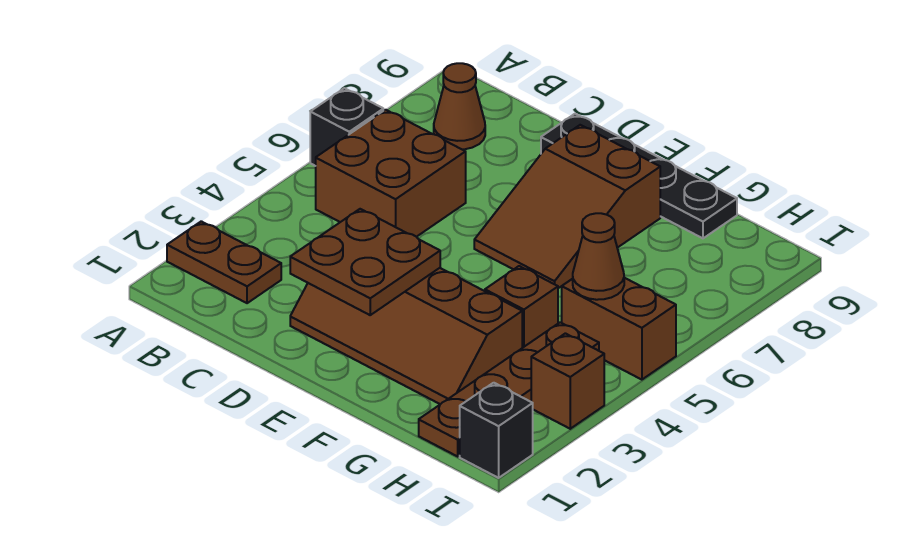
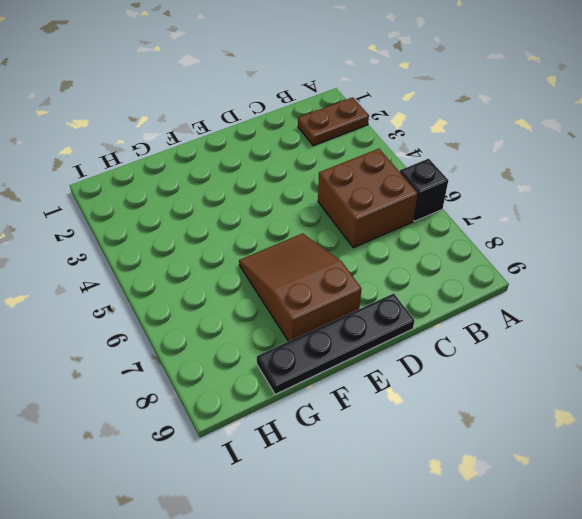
none -> brown 1x1 cone [434,63,485,149]
none -> brown 2x4 slope [290,268,522,404]
none -> brown 1x1 brick [485,266,558,348]

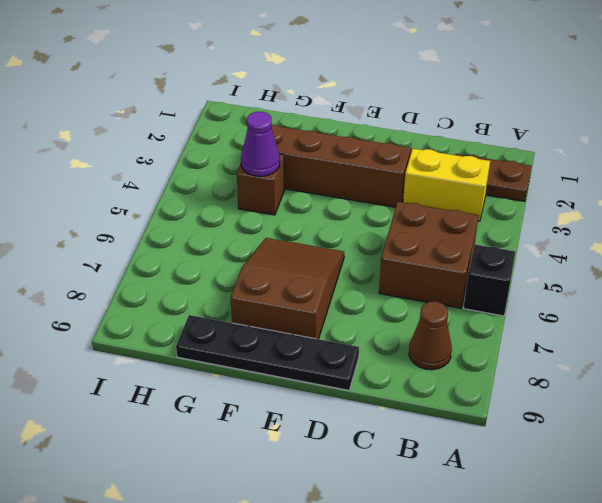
yellow 1x2 brick [403,149,490,221] -> none
purple 1x1 cone [241,112,280,176] -> none
none -> brown 1x4 plate [419,322,599,456]
none -> brown 1x2 brick [562,278,676,380]
none -> black 1x1 brick [460,383,533,478]

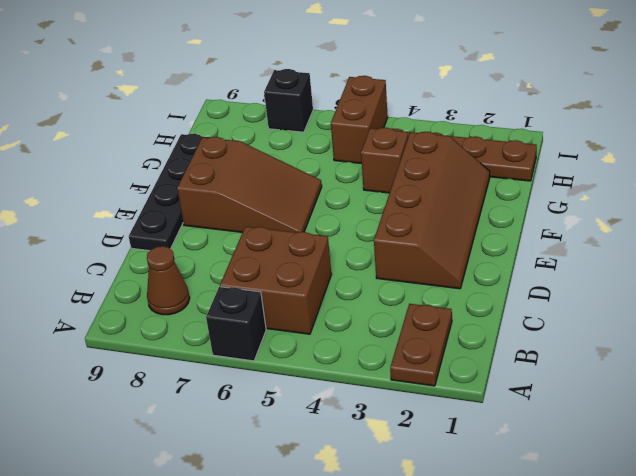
black 1x1 brick [264,69,313,132] -> black 1x1 brick moved to [460,383,533,478]
none -> brown 1x1 brick [531,333,604,429]
none -> brown 2x2 plate [290,209,440,315]
none -> brown 1x1 cone [573,213,624,300]

